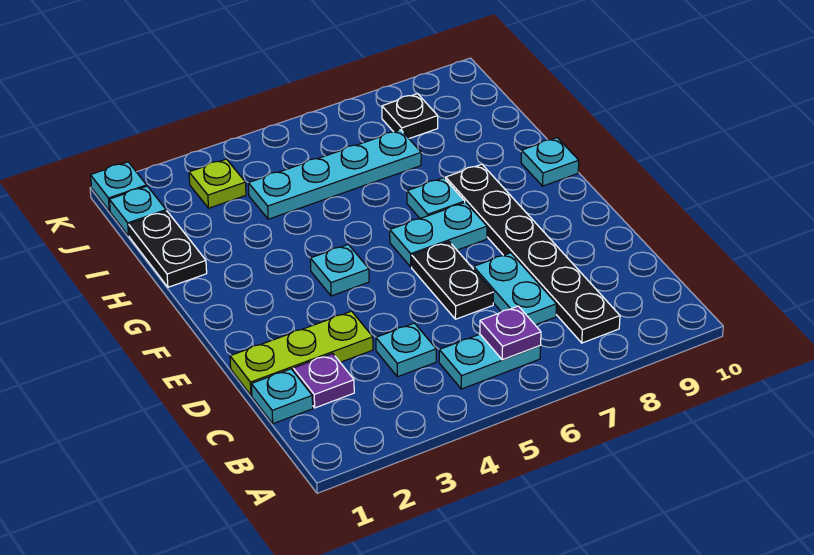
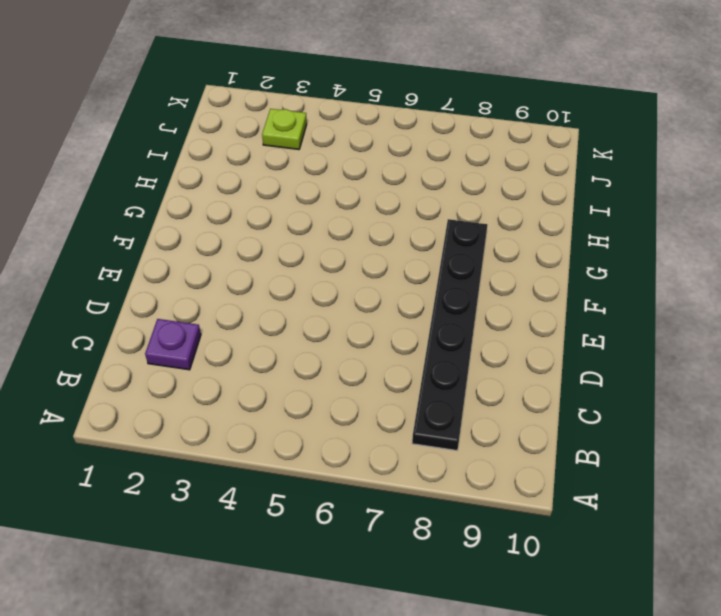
none -> cyan 1x2 plate [439,334,541,389]
none -> cyan 1x1 plate [251,369,313,424]
none -> cyan 1x1 plate [376,323,436,377]

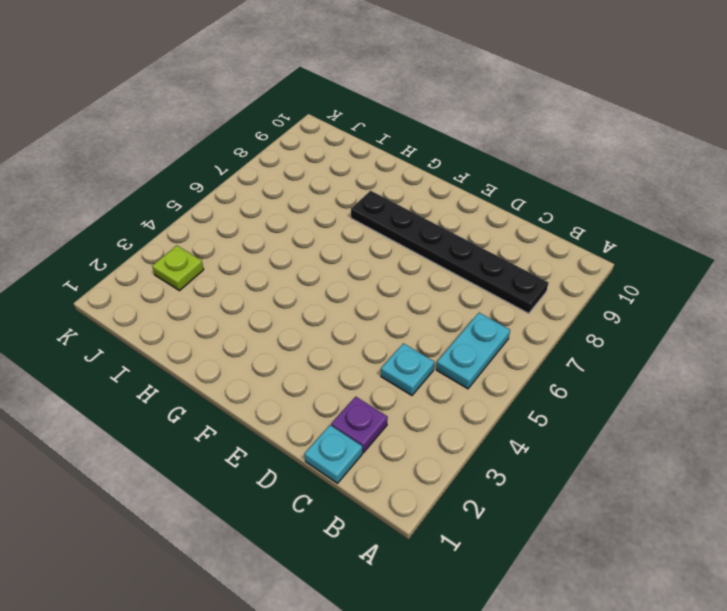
none -> cyan 1x2 plate [474,253,556,325]
none -> lime 1x3 plate [230,311,373,395]
none -> black 1x2 plate [412,242,494,319]

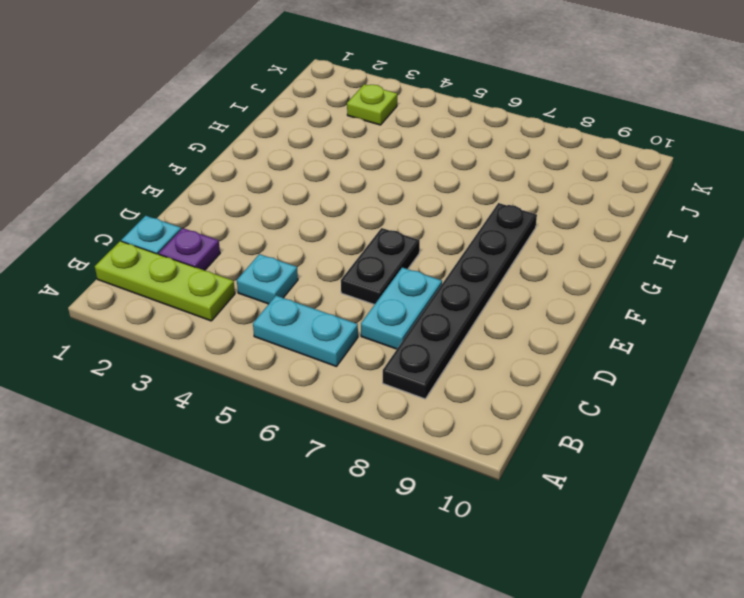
lime 1x3 plate [95,241,235,321] -> lime 1x3 plate moved to [230,311,373,395]
none -> cyan 1x1 plate [310,245,369,296]
none -> cyan 1x2 plate [390,202,487,267]
none -> cyan 1x1 plate [407,178,465,219]

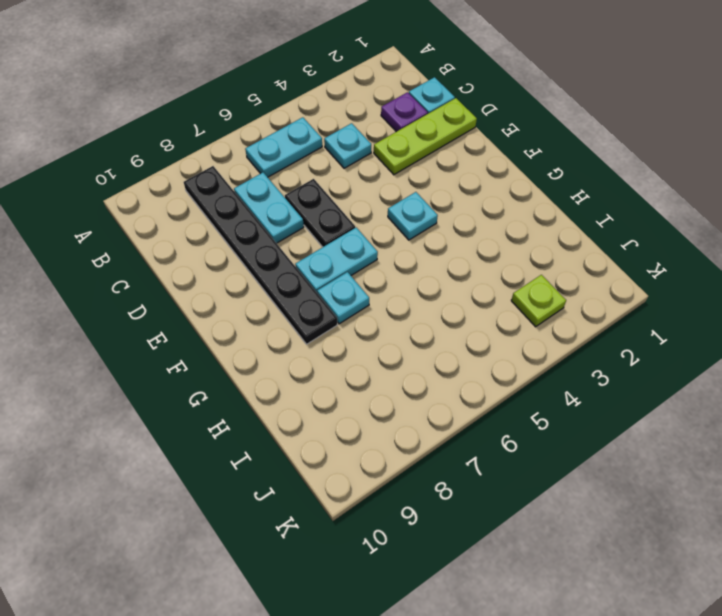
none -> cyan 1x1 plate [521,138,579,186]
none -> black 1x2 plate [129,211,207,287]
none -> cyan 1x4 plate [248,130,421,219]

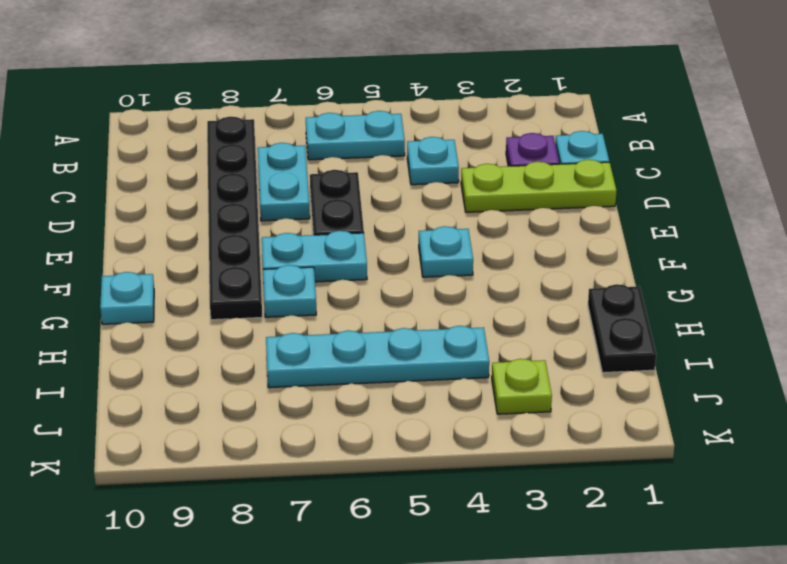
none -> cyan 1x1 plate [109,186,166,236]
none -> black 1x1 plate [382,94,438,138]
none -> cyan 1x1 plate [91,162,147,211]

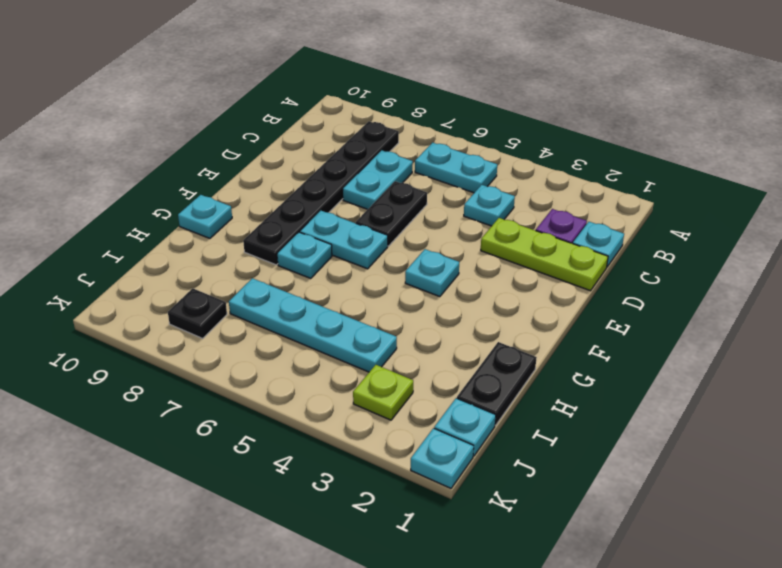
none -> purple 1x1 plate [480,306,541,360]

